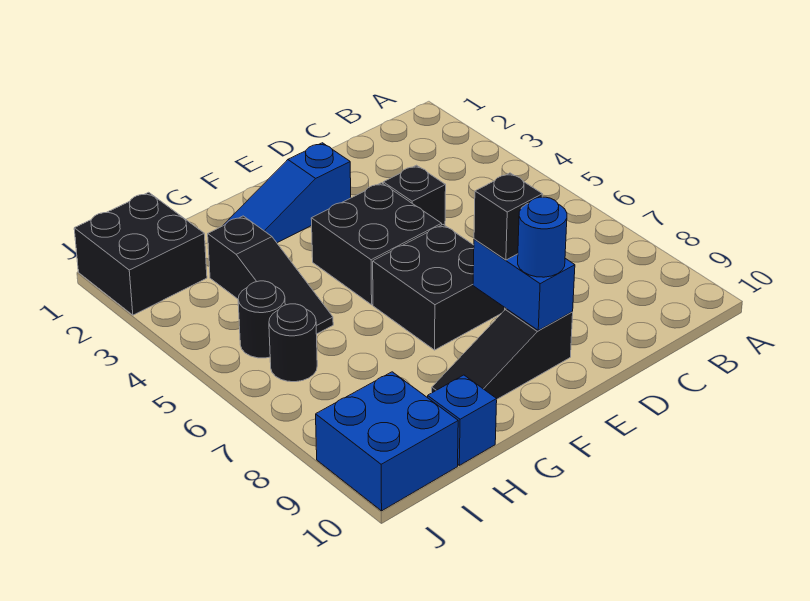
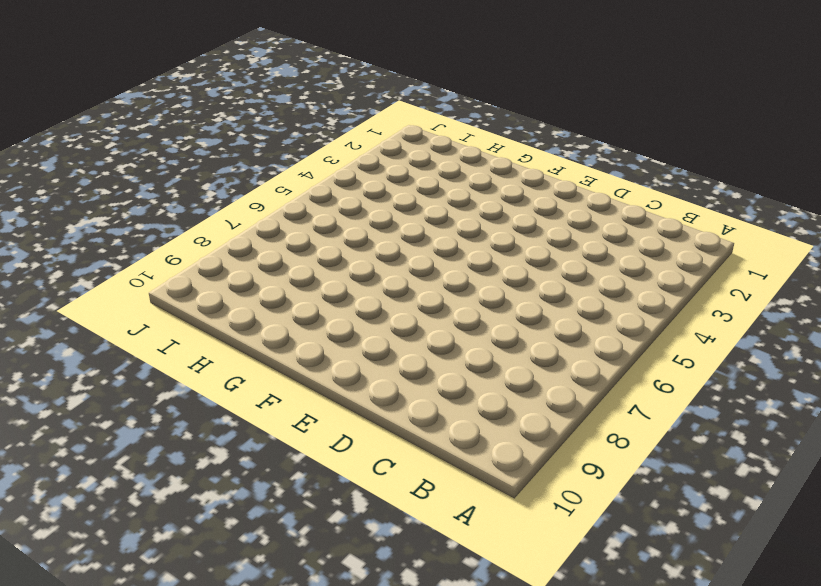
none -> black 1x1 brick [383,165,446,225]
none -> blue 1x3 slope [223,143,351,243]
none -> black 2x2 brick [311,183,442,305]

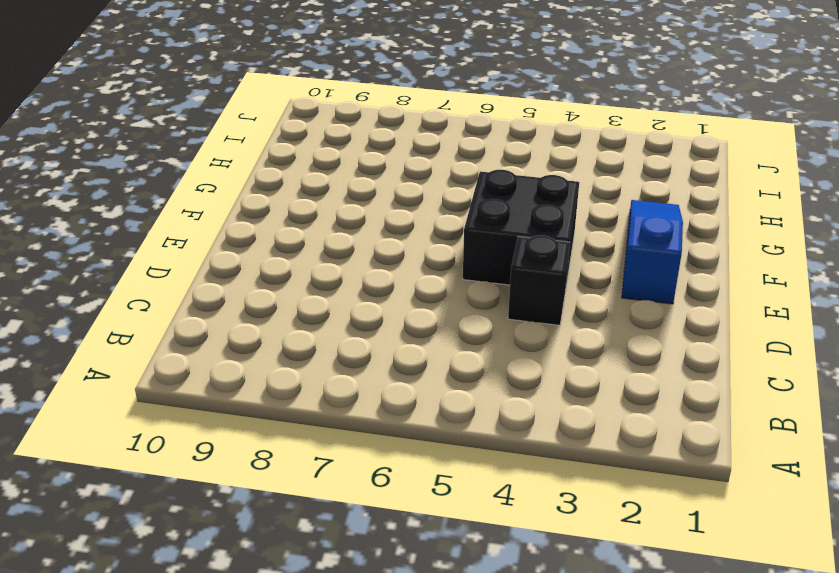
none -> black 2x2 brick [373,225,505,350]
none -> black 1x3 slope [432,309,573,399]
none -> black 1x3 slope [208,216,333,334]

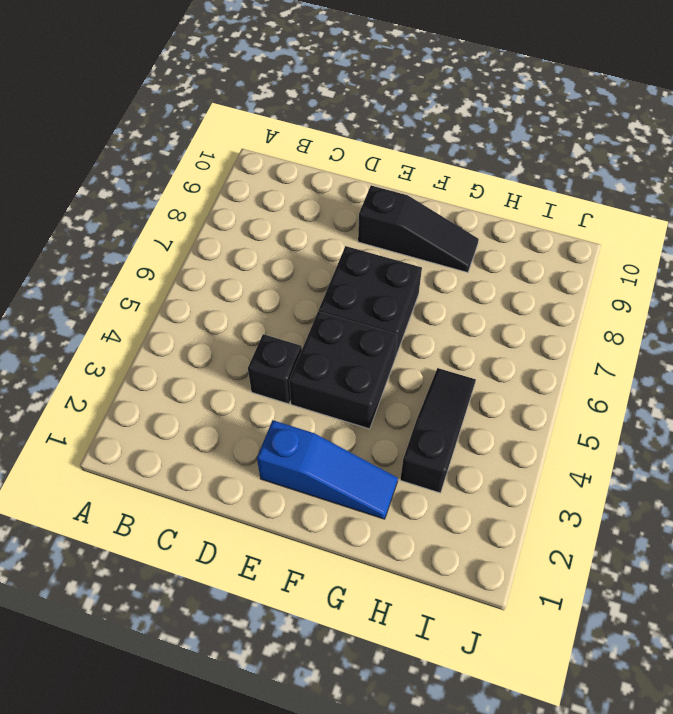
none -> blue 1x1 brick [428,375,497,465]
none -> black 2x2 brick [74,192,207,315]
none -> black 1x1 round brick [238,281,285,358]

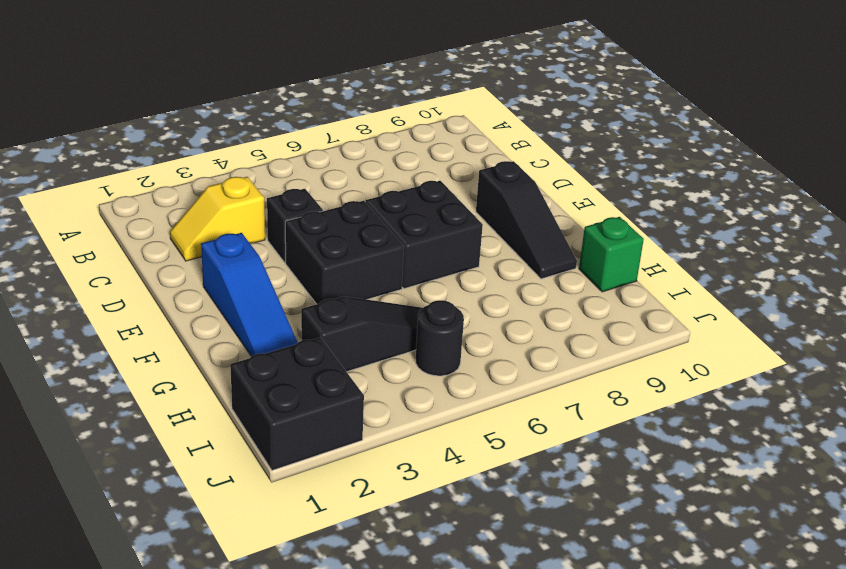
yellow 1x2 slope [170,177,265,261] -> none
green 1x1 brick [579,217,644,292] -> blue 1x1 brick [428,375,497,465]
none -> black 1x1 round brick [269,304,317,382]
none -> blue 2x2 brick [316,372,458,511]
none -> blue 1x2 brick [473,239,575,330]

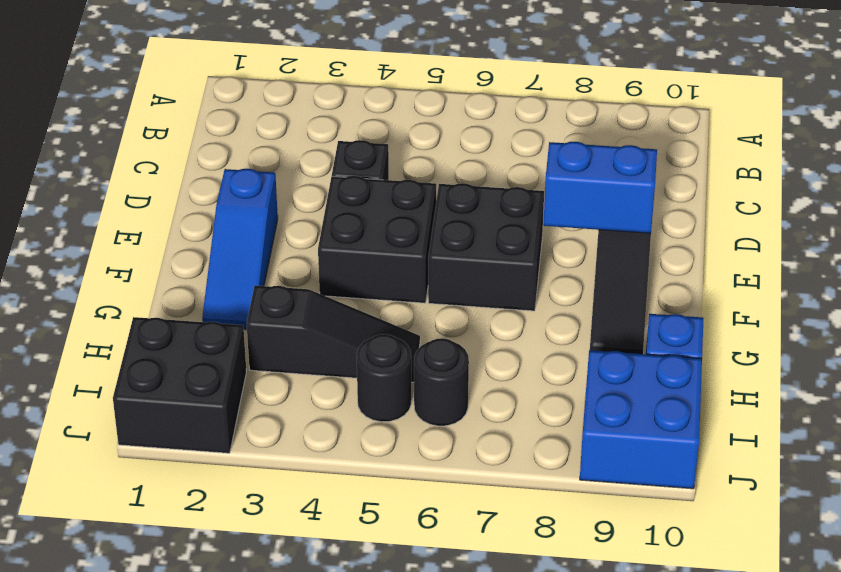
none -> black 1x1 brick [474,173,542,260]
none -> blue 1x1 round brick [518,197,567,277]

